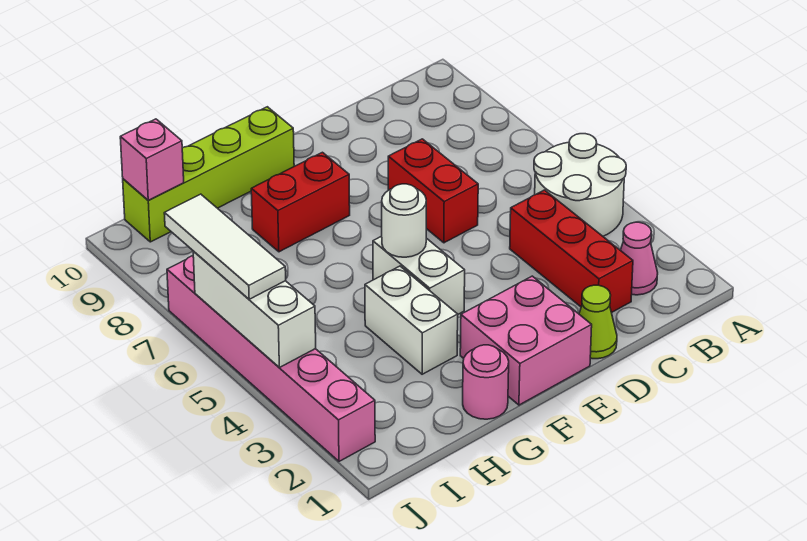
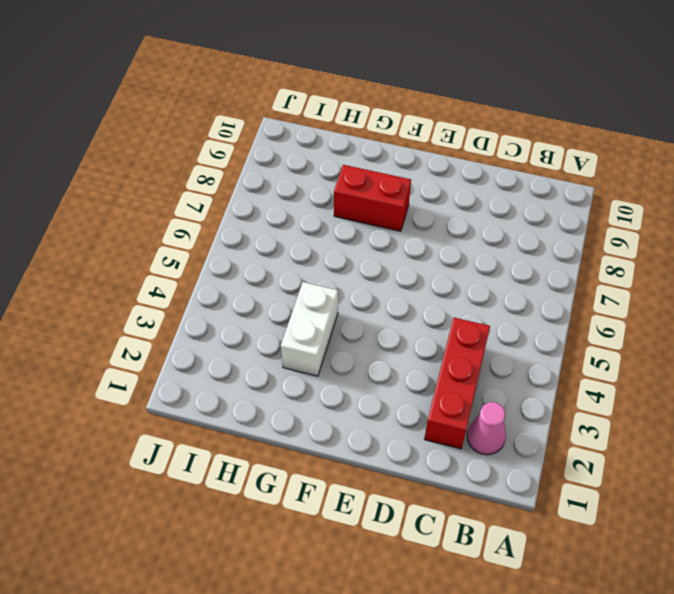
none -> white 2x2 round brick [534,134,626,236]
none -> lime 1x1 cone [579,285,617,359]
none -> red 1x2 brick [388,139,478,243]

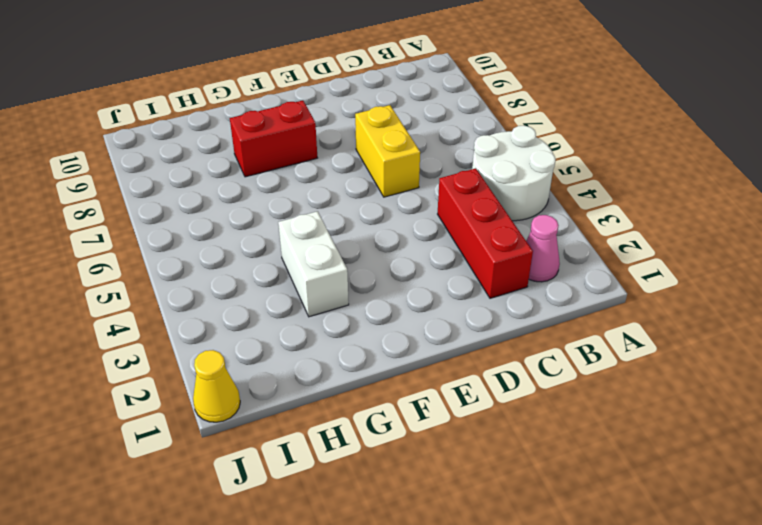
yellow 1x2 brick [355,105,420,197] -> red 1x2 brick [388,139,478,243]
yellow 1x1 cone [193,350,240,422] -> none
none -> lime 1x1 cone [579,285,617,359]
none -> pink 2x2 brick [460,276,592,405]
none -> white 1x2 brick [373,236,465,314]

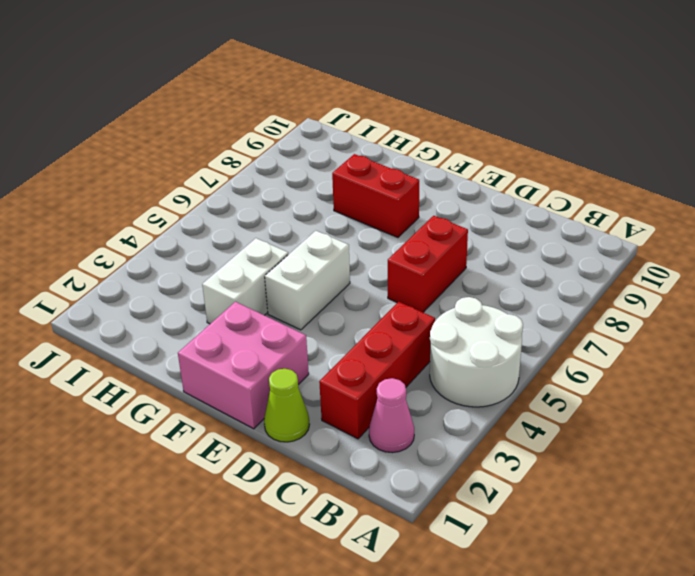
none -> lime 1x4 brick [123,107,294,242]
none -> pink 1x1 round brick [463,345,509,419]
none -> pink 1x6 brick [167,256,375,461]

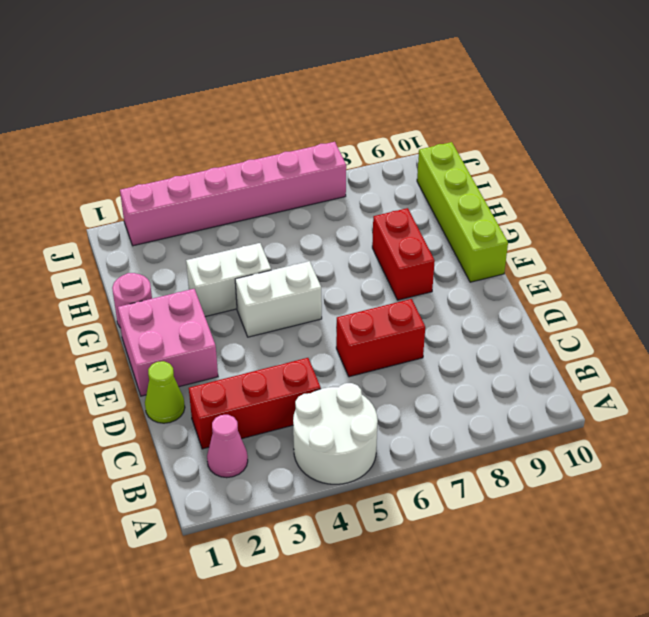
none -> white 1x1 round brick [382,184,426,257]
none -> pink 1x1 brick [120,119,184,200]
none -> white 1x3 brick [193,251,316,368]

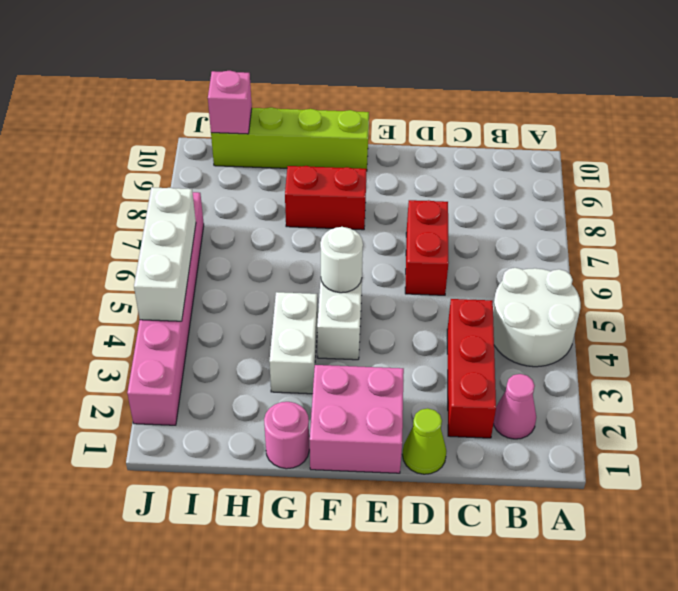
none -> white 1x3 tile [164,194,286,299]

